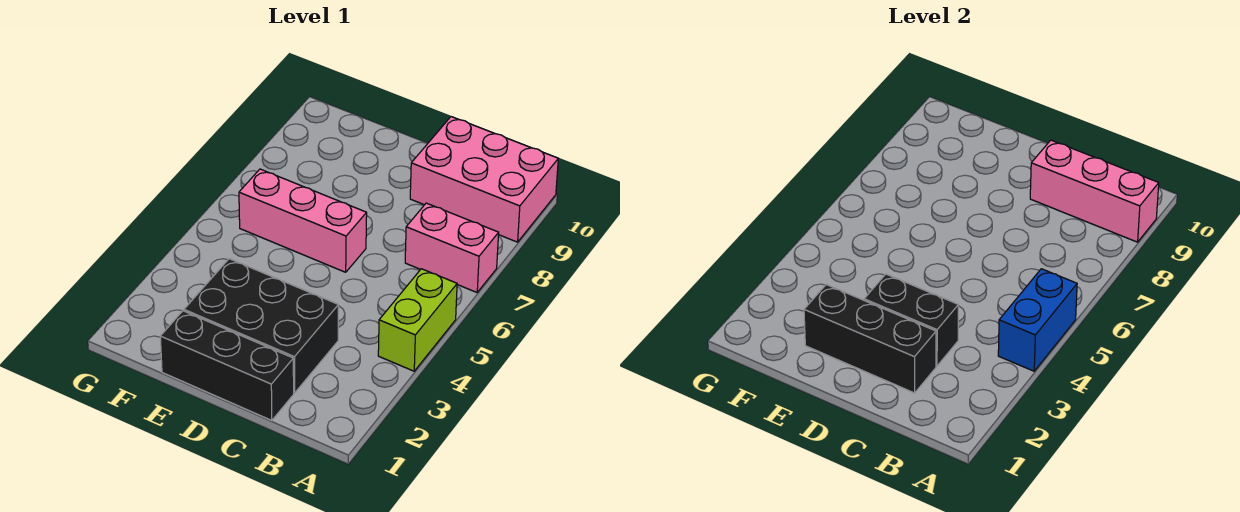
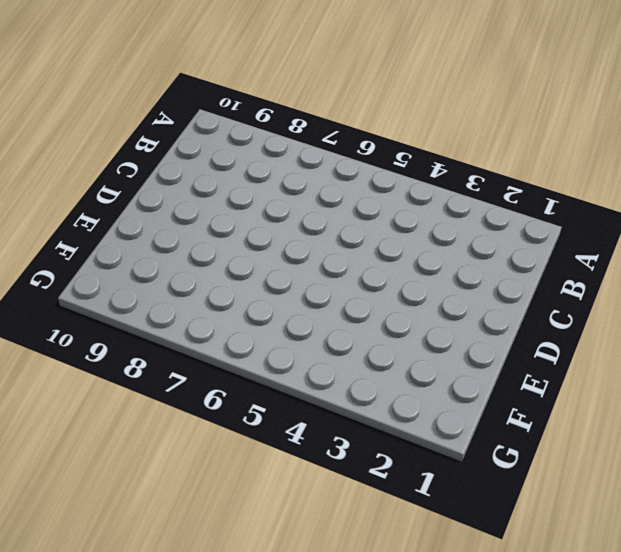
none -> lime 1x2 brick [378,269,457,371]
none -> pink 1x2 brick [405,203,499,292]

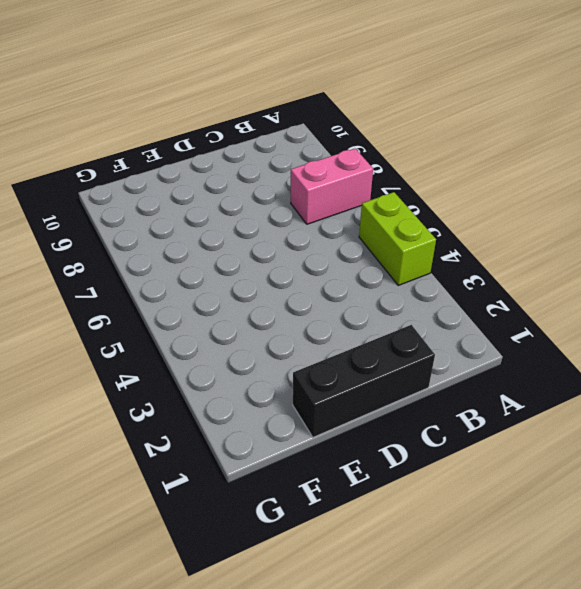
none -> pink 2x3 brick [410,117,558,242]
none -> black 2x3 brick [184,259,338,393]

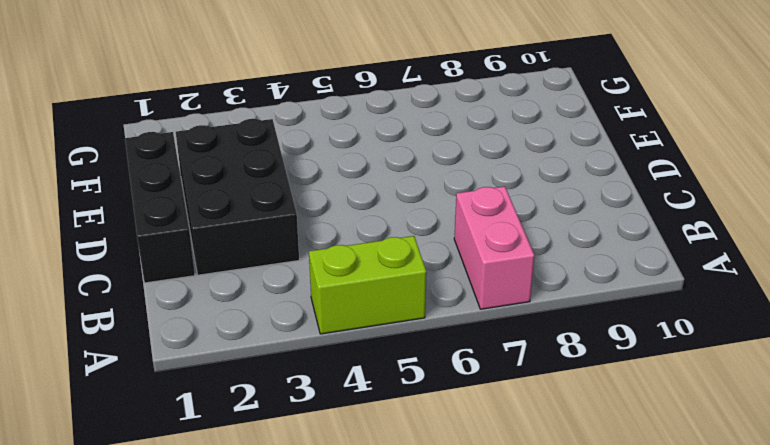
none -> pink 2x3 brick [410,117,558,242]
none -> pink 1x3 brick [239,169,367,272]

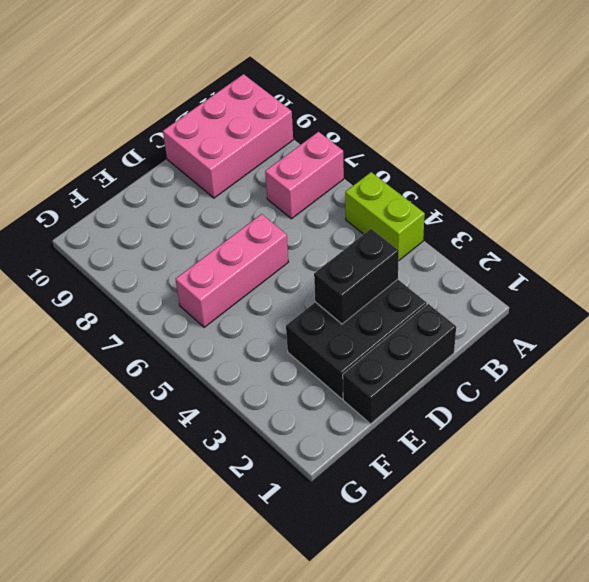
none -> blue 1x2 brick [998,269,1077,371]
none -> pink 1x3 brick [1030,140,1159,242]

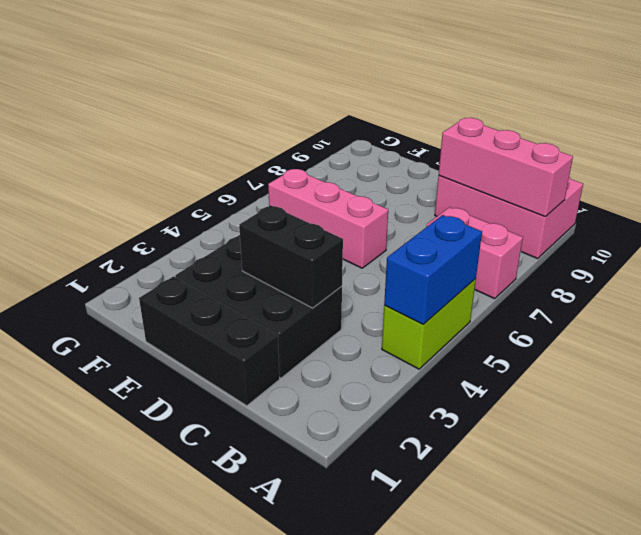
none -> black 1x3 brick [804,285,936,393]

